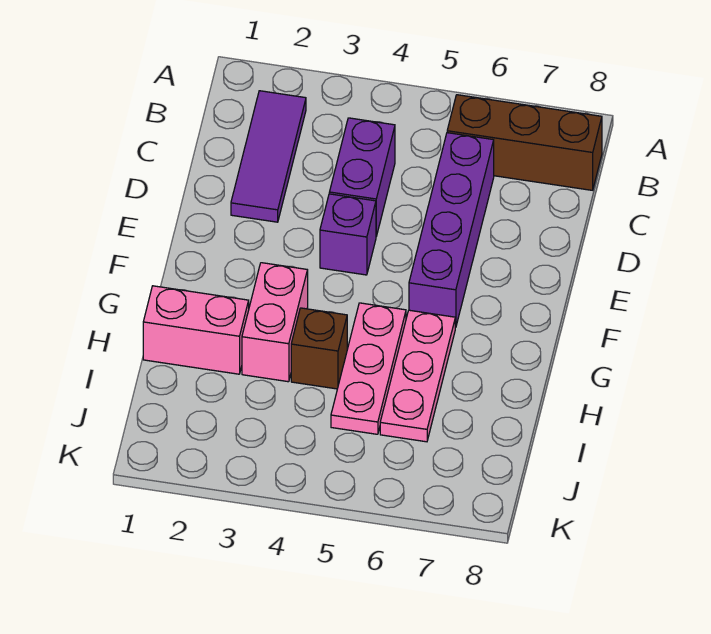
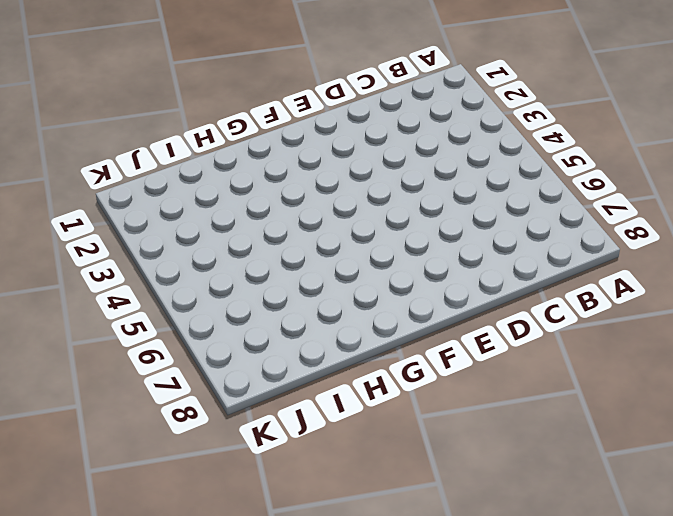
none -> purple 1x3 tile [231,91,306,222]
none -> brown 1x3 brick [447,95,602,190]

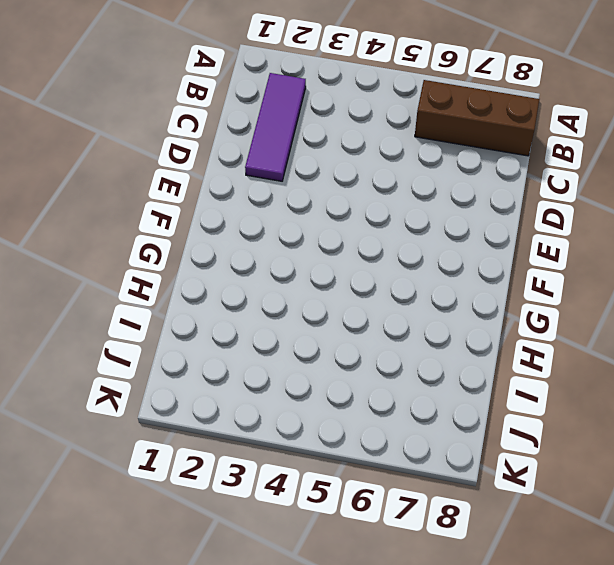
none -> purple 1x2 brick [329,118,395,236]
none -> purple 1x4 brick [409,133,494,328]

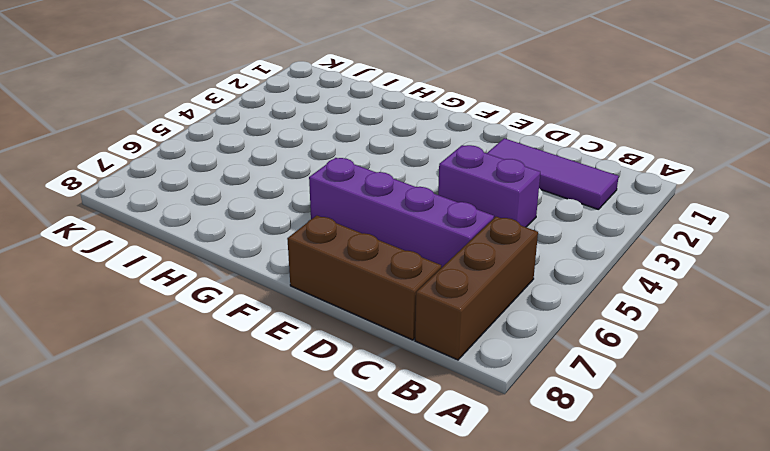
brown 1x3 brick [287,216,441,340] -> none
none -> purple 1x1 brick [320,194,376,275]
none -> pink 1x2 brick [242,263,308,382]

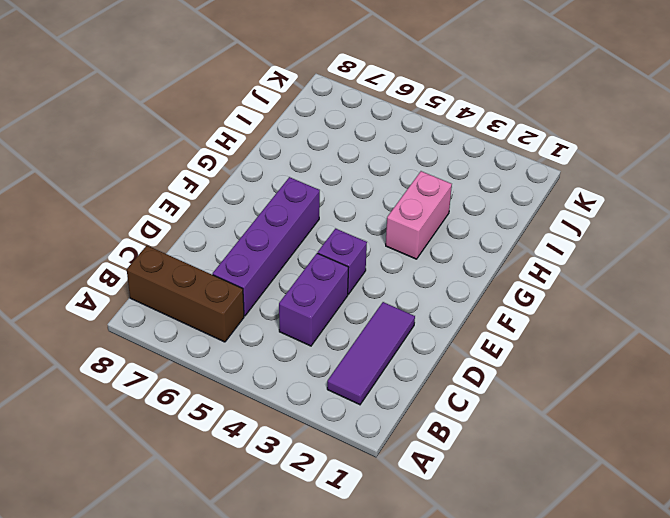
none -> pink 1x3 plate [331,303,406,434]
none -> pink 1x3 plate [380,310,455,442]

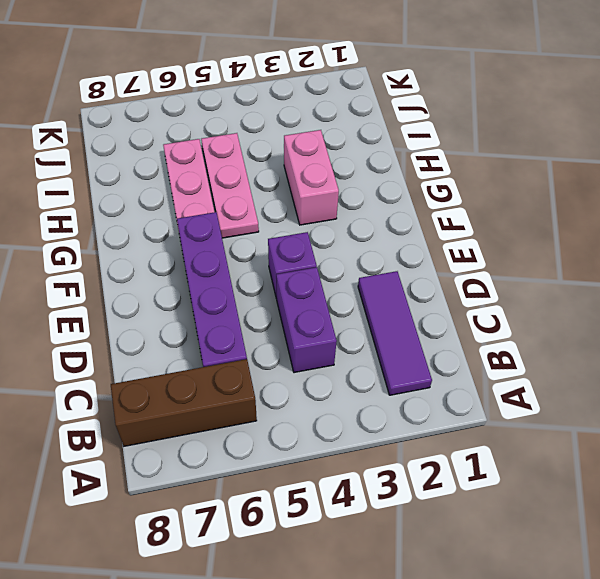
none -> pink 1x2 brick [143,286,249,374]
none -> brown 1x1 brick [291,308,347,389]

